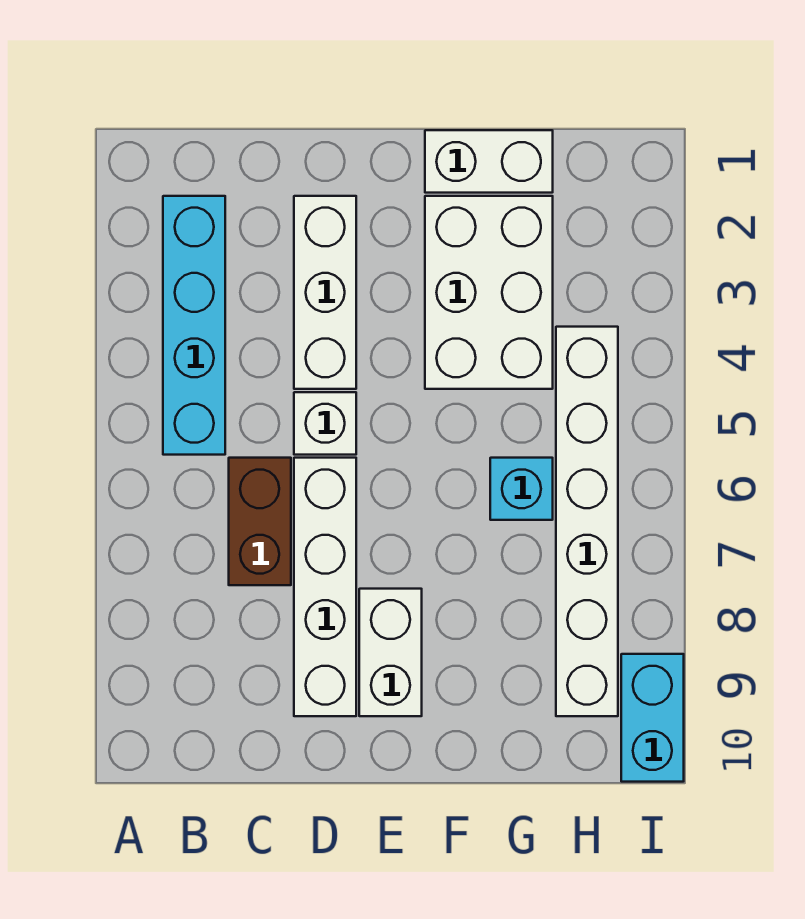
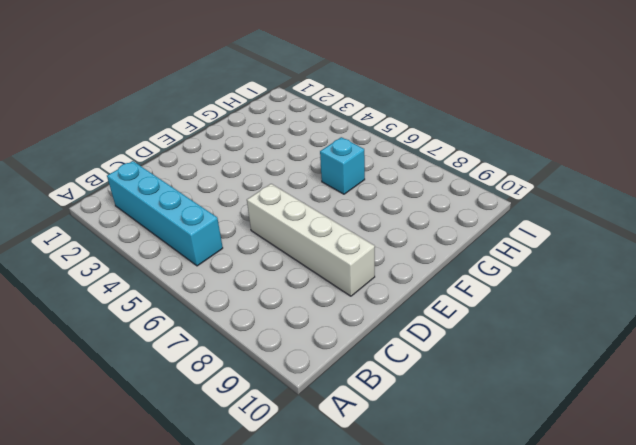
none -> brown 1x2 brick [229,458,291,585]
none -> white 1x3 brick [294,196,356,389]

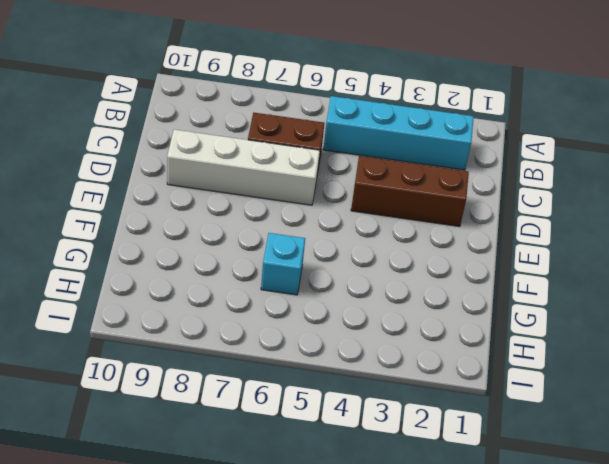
brown 1x3 brick [351,156,469,227] -> white 1x3 brick [294,196,356,389]
none -> white 1x1 brick [294,392,356,455]
none -> white 1x2 brick [359,589,422,716]

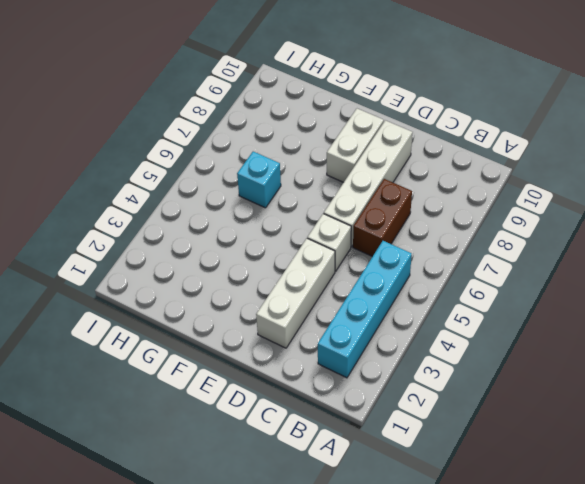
none -> white 1x2 brick [425,130,553,193]
none -> white 2x3 brick [425,196,553,389]

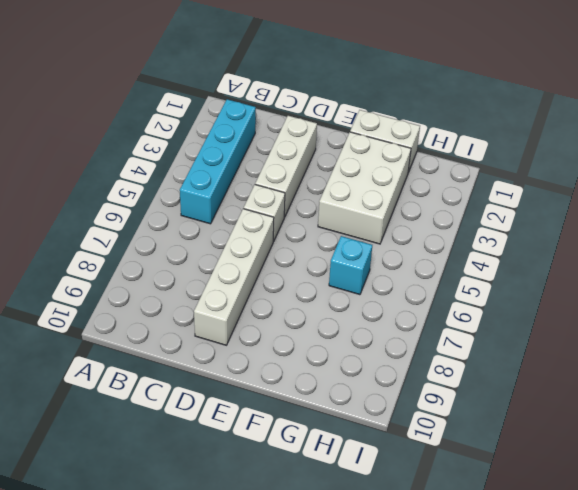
none -> brown 1x2 brick [229,458,291,585]
none -> white 1x2 brick [359,589,422,716]

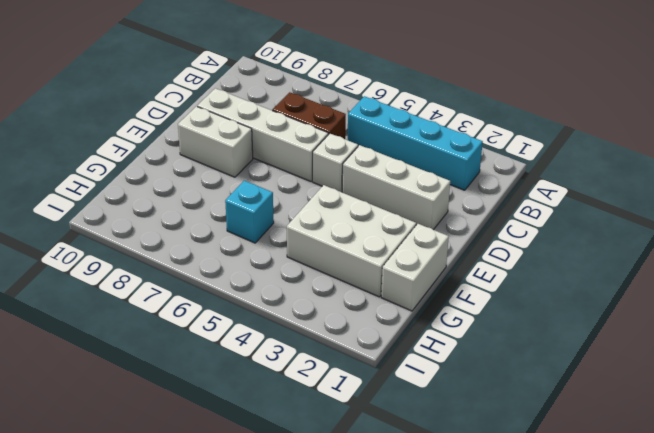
none -> white 1x6 brick [556,327,618,716]
none -> cyan 1x2 brick [621,654,684,782]

